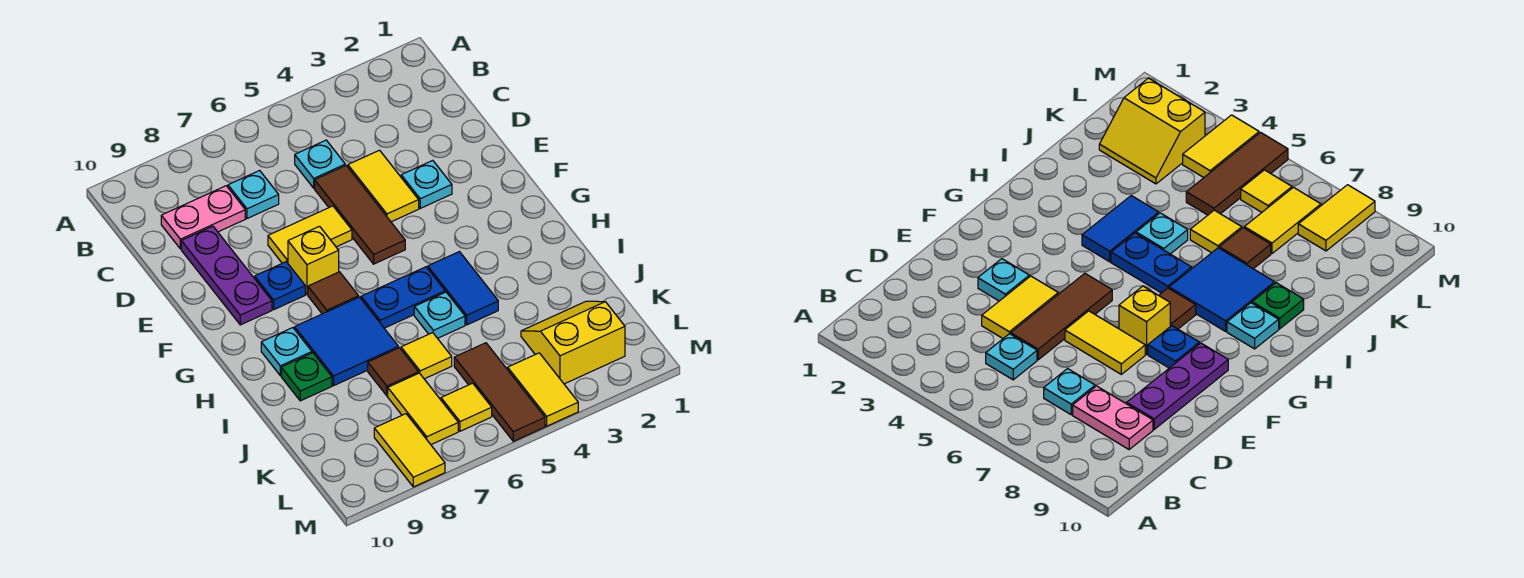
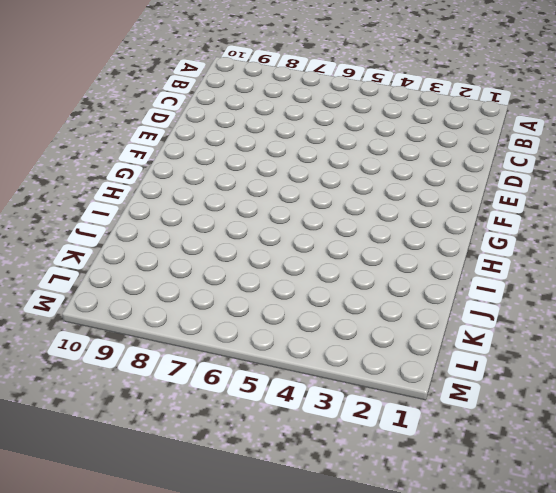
none -> cyan 1x1 plate [295,140,345,188]
none -> cyan 1x1 plate [228,171,279,219]
none -> pink 1x2 plate [161,186,245,249]

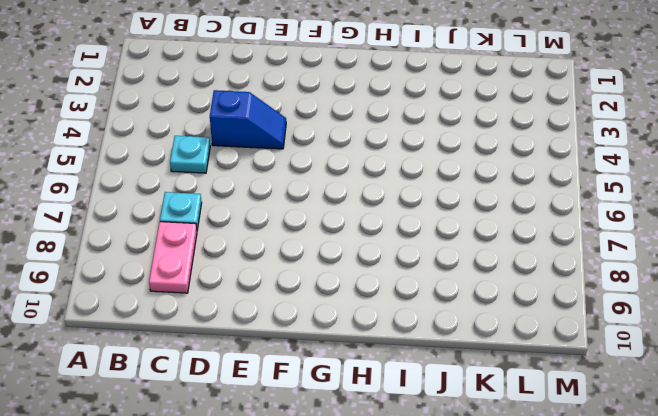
blue 1x2 slope [210,90,286,149] -> yellow 1x2 tile [348,150,419,222]
none -> brown 1x3 tile [315,166,405,264]
none -> purple 1x3 plate [181,226,272,325]
none -> cyan 1x1 plate [401,160,452,208]

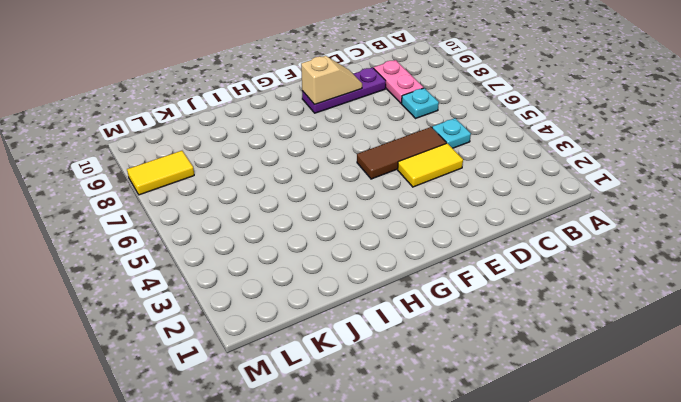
tan 1x2 slope [301,56,362,105] -> none
none -> cyan 1x1 plate [401,160,452,208]
none -> yellow 1x2 tile [268,206,352,263]
none -> yellow 1x1 brick [288,226,339,294]

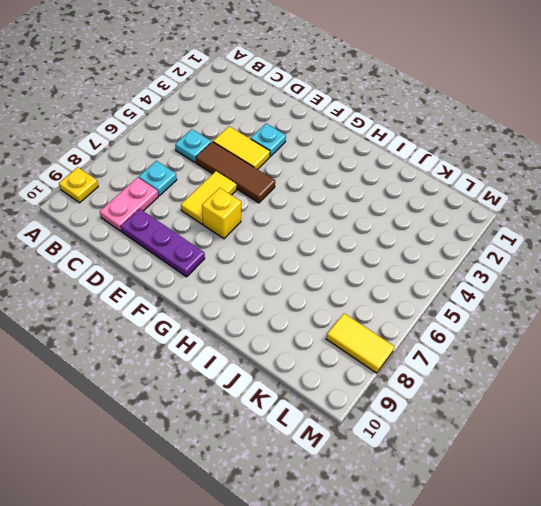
yellow 1x1 plate [59,167,98,203] -> none
none -> blue 1x1 plate [255,262,305,309]
none -> brown 1x1 tile [308,272,359,314]
none -> blue 1x2 tile [428,252,498,325]

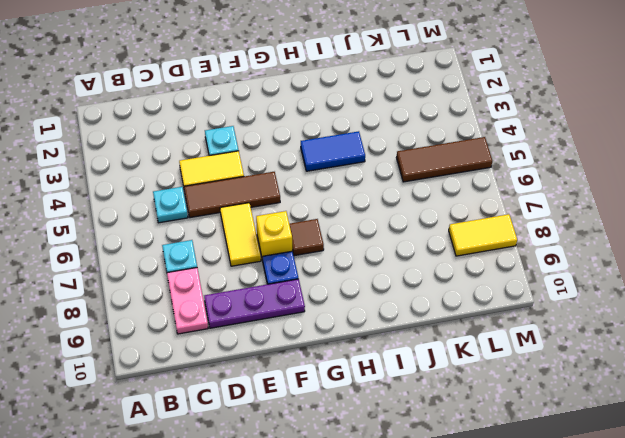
none -> blue 1x2 plate [361,267,445,328]
none -> blue 2x2 tile [295,297,399,386]
none -> cyan 1x1 plate [261,328,312,375]

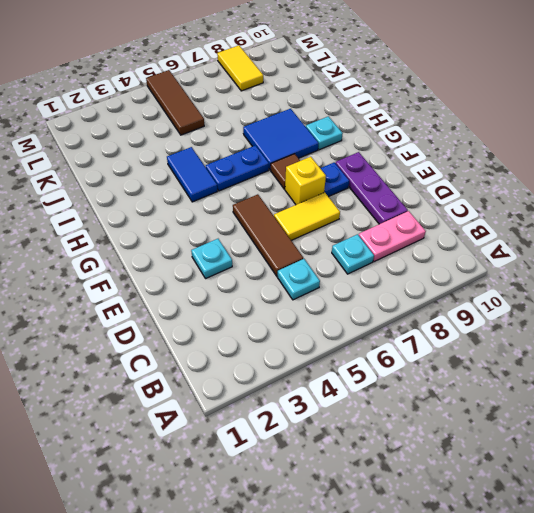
none -> yellow 1x2 tile [348,150,419,222]
none -> cyan 1x1 plate [414,292,465,338]
none -> green 1x1 plate [281,353,332,401]

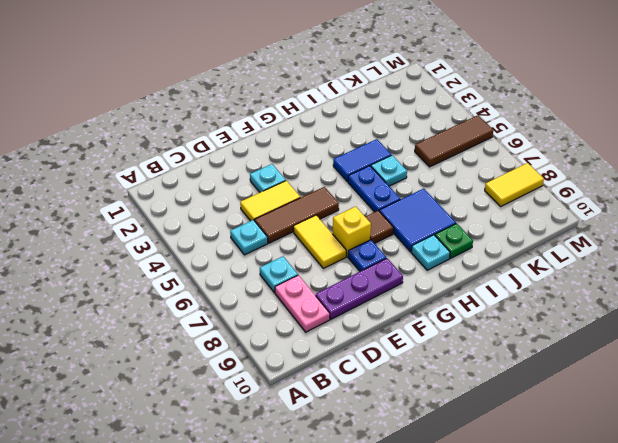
none -> yellow 1x1 tile [401,333,452,379]
none -> brown 1x1 tile [368,348,418,396]
none -> yellow 2x2 slope [521,301,625,384]

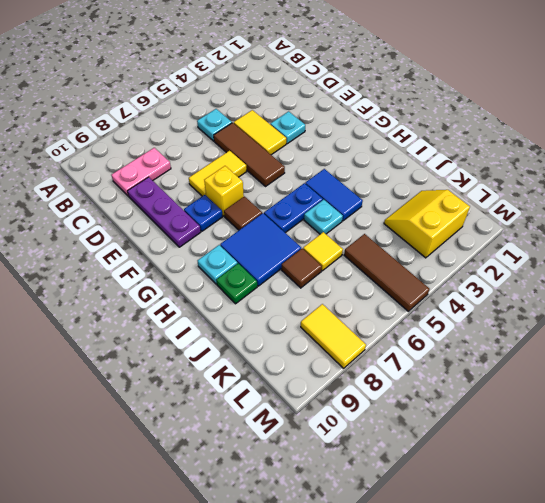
none -> cyan 1x1 plate [228,171,279,219]
none -> yellow 1x2 tile [388,373,458,444]
none -> yellow 1x2 tile [508,353,578,426]

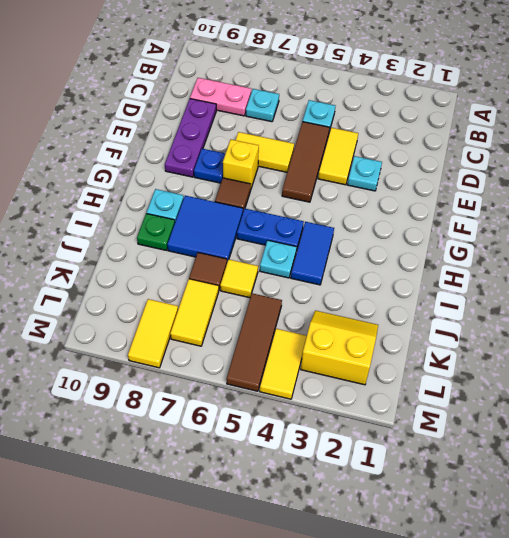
none -> yellow 1x1 tile [441,383,492,431]

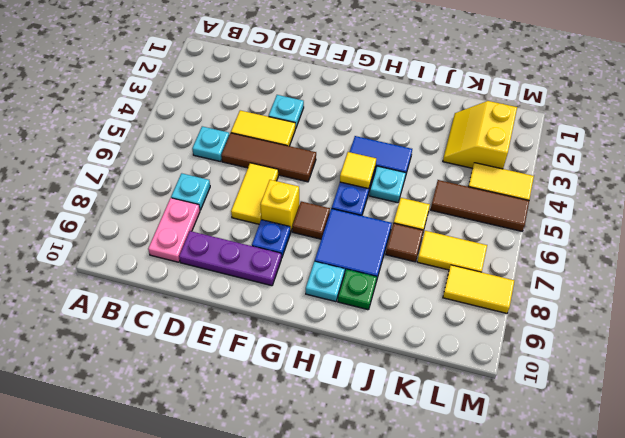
yellow 1x1 tile [340,152,376,189] -> yellow 1x1 tile moved to [441,383,492,431]

